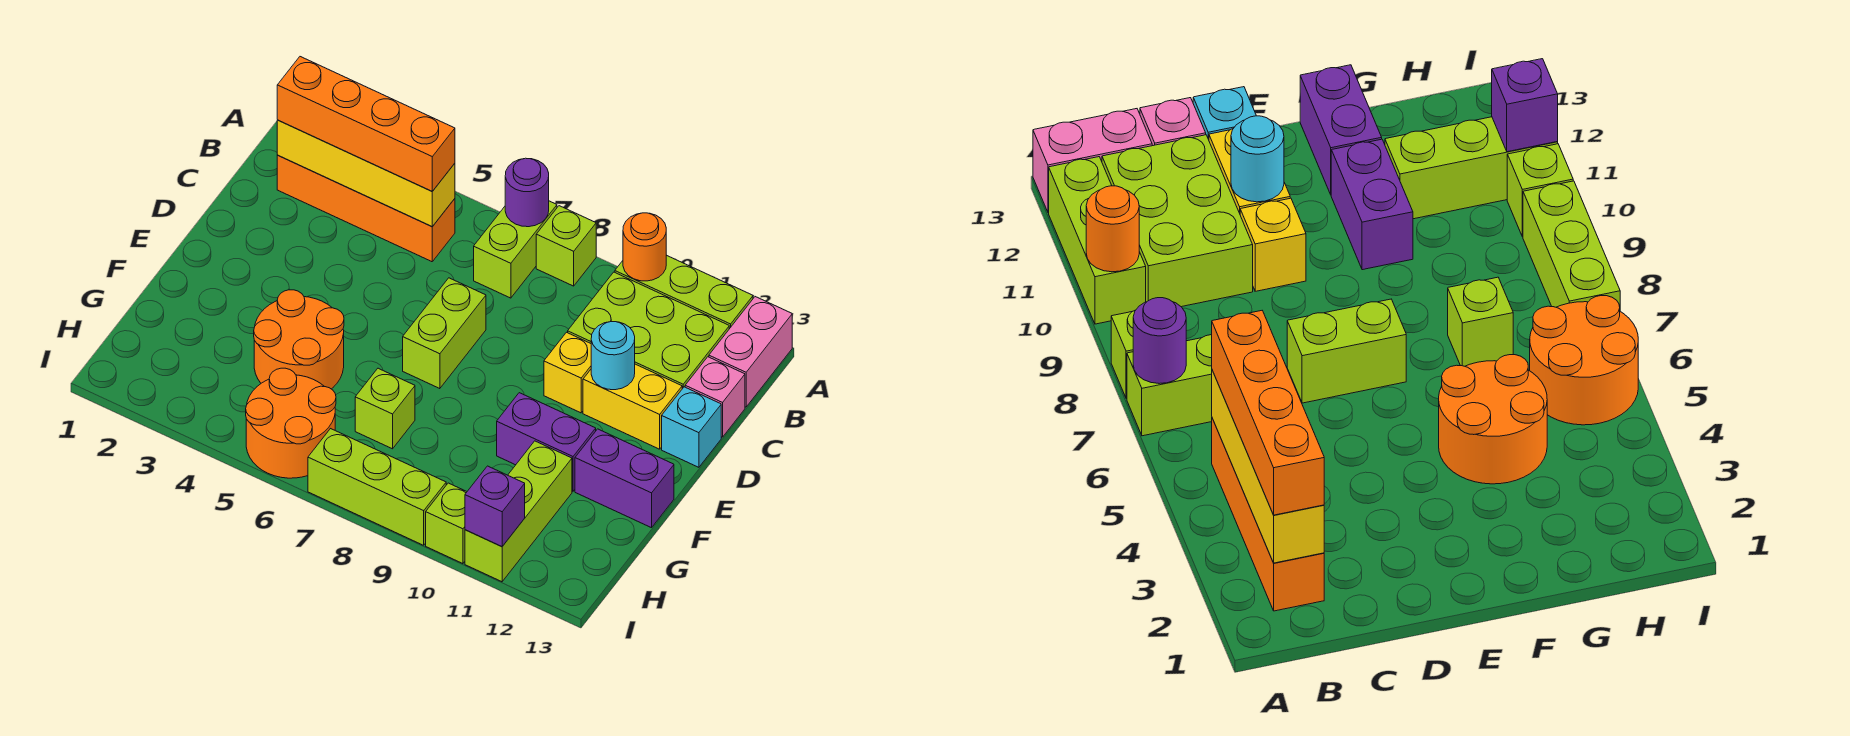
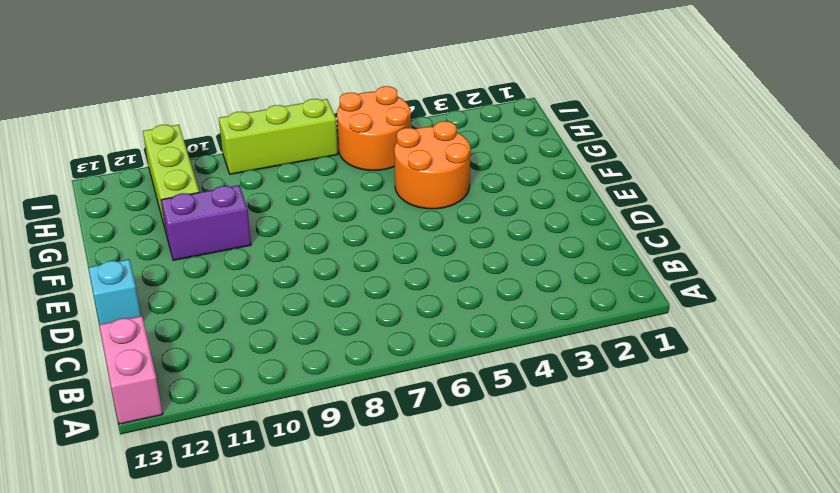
none -> lime 1x2 brick [474,201,557,298]
none -> lime 1x1 brick [536,206,596,286]
none -> lime 1x3 brick [615,255,753,329]

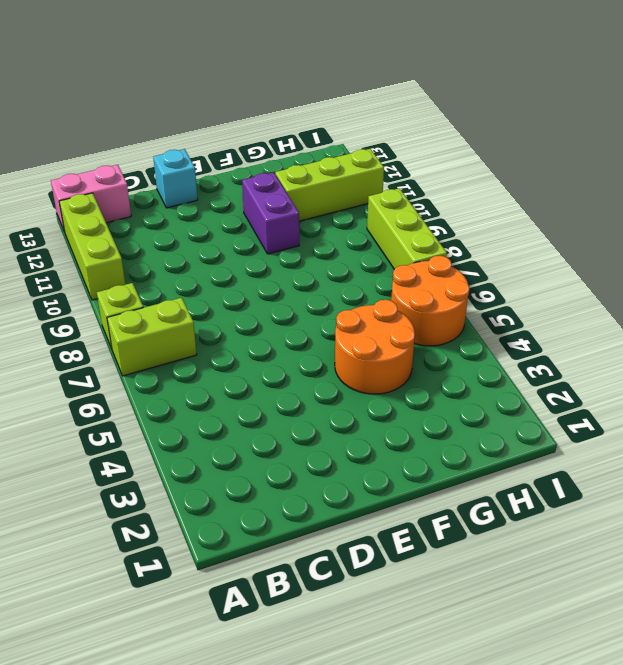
none -> orange 1x4 brick [277,155,455,262]
none -> lime 2x3 brick [568,272,729,389]
none -> pink 1x1 brick [685,357,745,437]

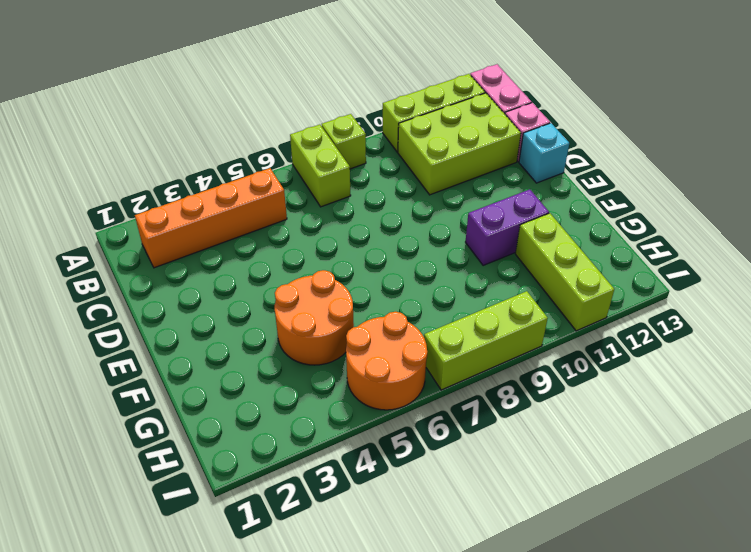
none -> lime 1x2 brick [403,278,486,389]
none -> yellow 1x1 brick [544,332,591,413]
none -> yellow 1x2 brick [583,364,682,449]

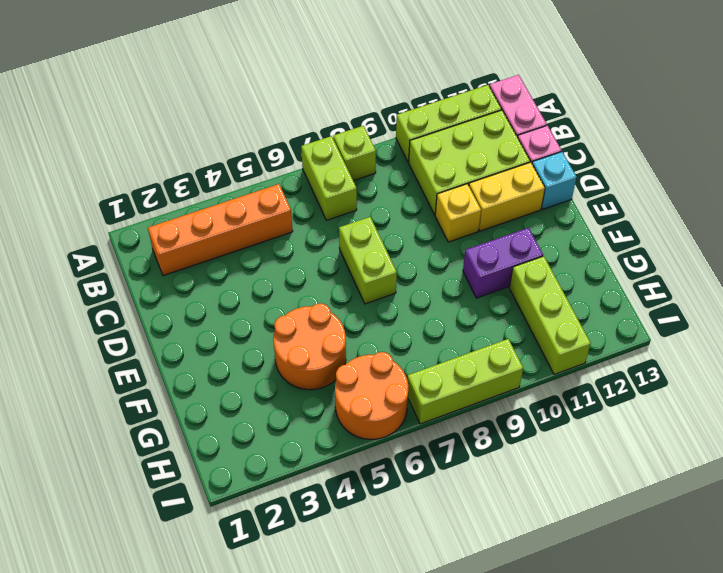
none -> purple 1x2 brick [575,429,674,528]
none -> lime 1x1 brick [355,368,415,449]
none -> lime 1x1 brick [426,483,467,564]

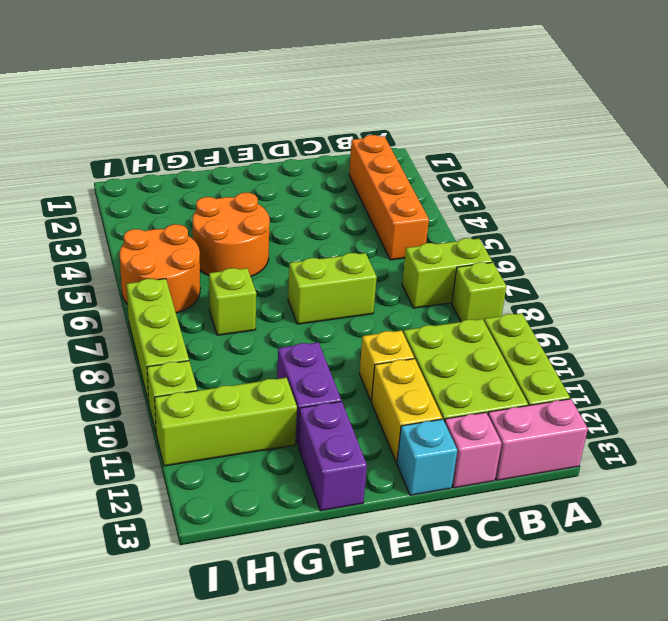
none -> purple 1x1 round brick [505,158,549,227]
none -> orange 1x1 round brick [623,213,666,281]
none -> yellow 1x4 brick [277,120,455,227]

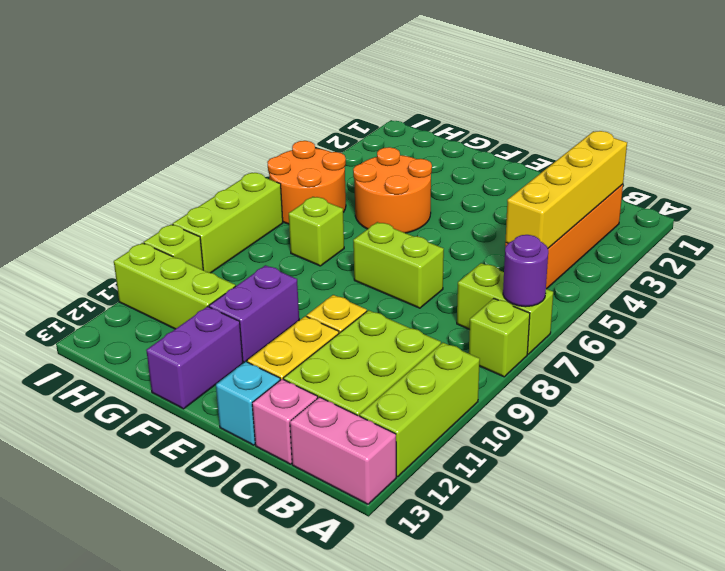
none -> orange 1x1 round brick [623,213,666,281]
none -> cyan 1x1 round brick [591,322,635,390]
none -> purple 1x1 brick [465,466,525,547]

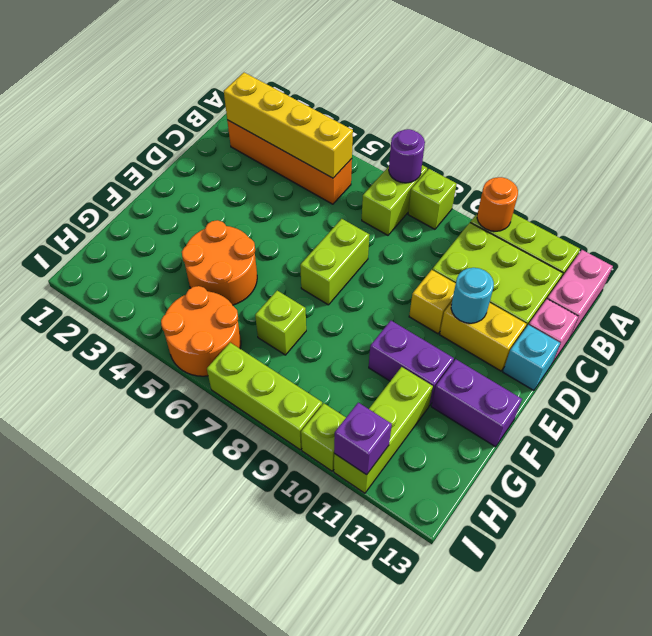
none -> orange 1x4 brick [277,57,455,191]

